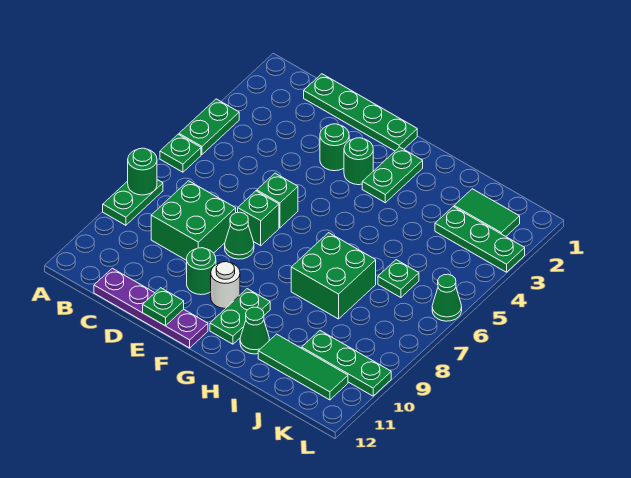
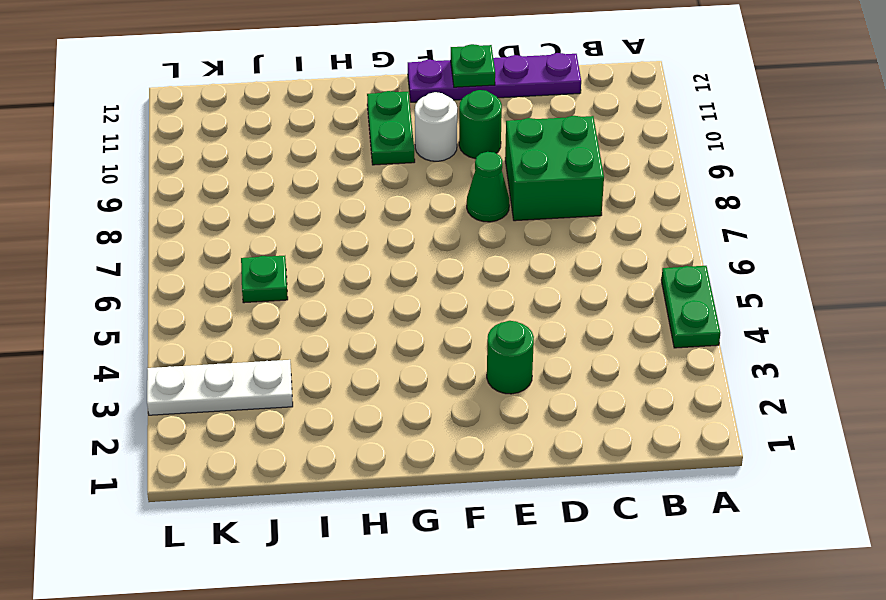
white 1x3 plate [147,360,293,415] -> green 1x3 plate [435,207,525,272]
none -> green 1x1 plate [160,134,201,172]
none -> green 1x2 plate [103,180,163,225]
none -> green 1x4 plate [304,74,417,151]

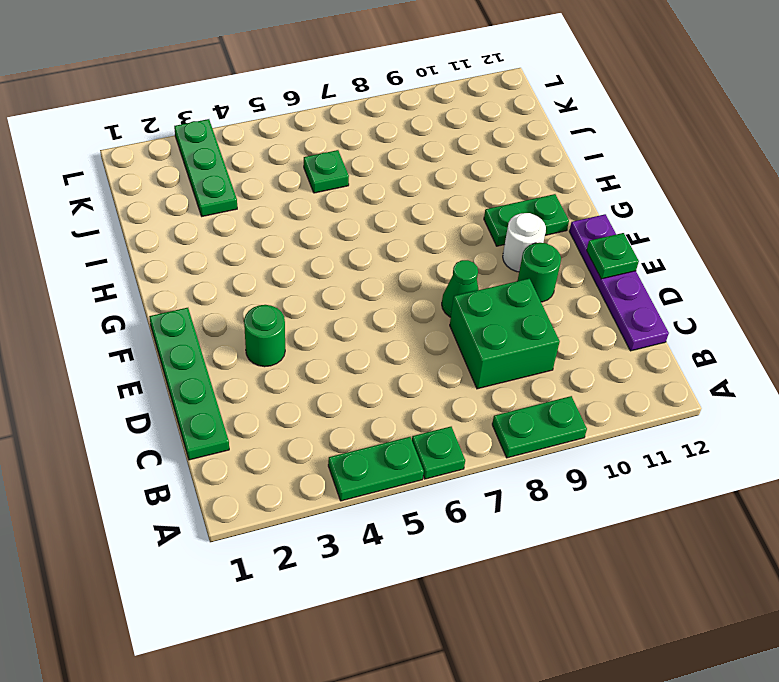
none -> green 1x1 brick [257,173,298,228]
none -> green 1x1 brick [238,191,279,246]
none -> green 1x1 round brick [344,138,373,185]

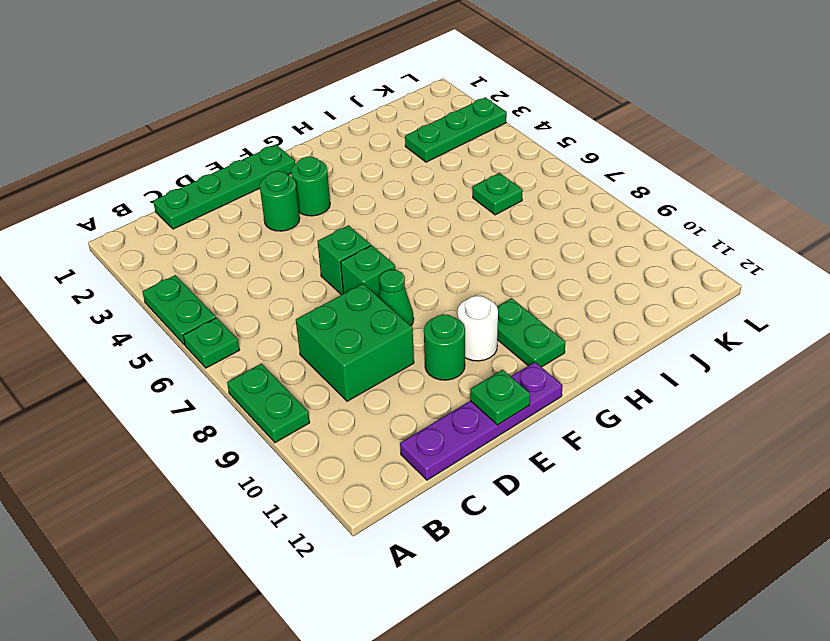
none -> green 1x2 plate [362,147,423,203]
none -> green 2x2 brick [291,233,376,319]
none -> green 1x1 cone [240,307,269,354]

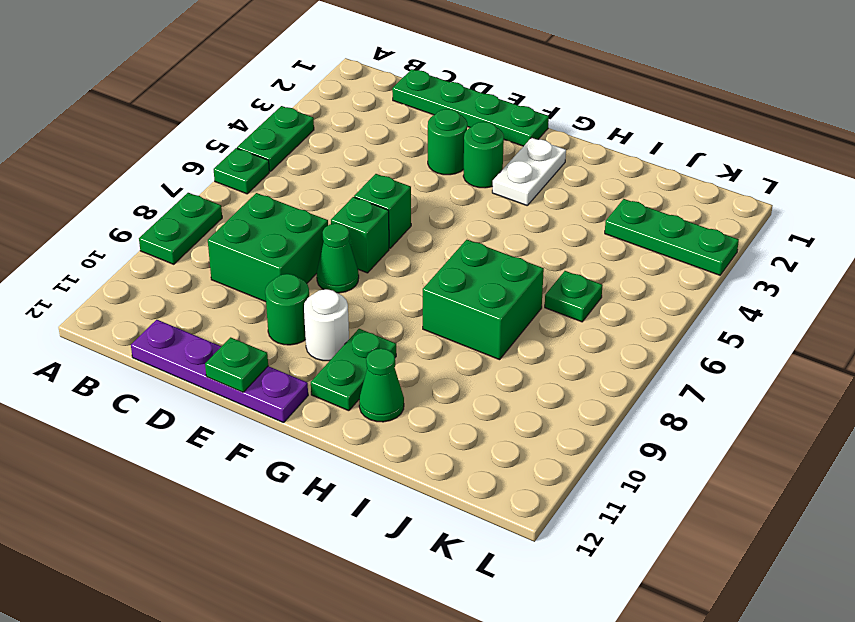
white 1x2 plate [492,138,566,205] -> green 1x2 plate [362,147,423,203]
none -> green 1x3 tile [258,334,348,400]
none -> green 1x2 tile [454,189,520,236]
none -> green 1x3 plate [302,331,391,396]

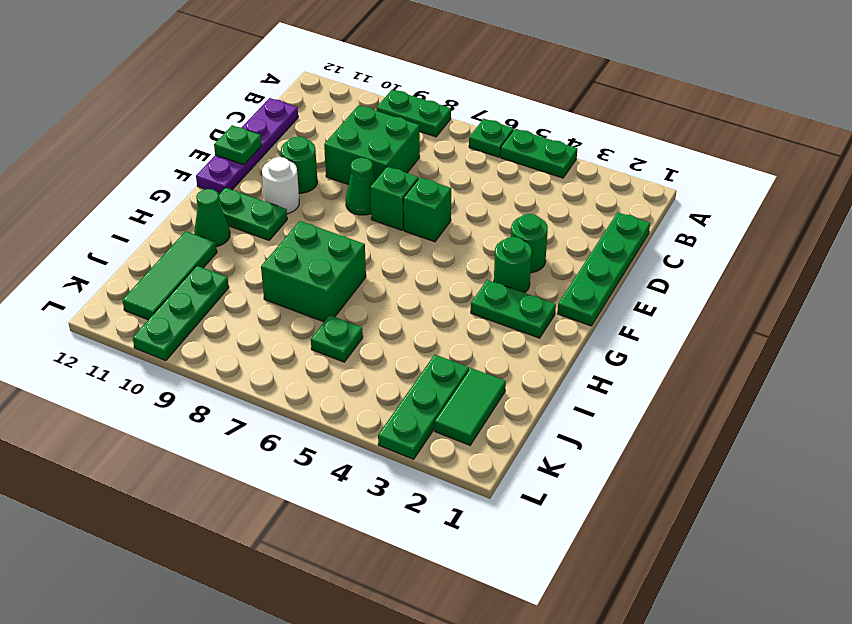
none -> green 1x1 cone [432,274,462,321]
none -> green 1x1 round brick [128,148,157,195]

